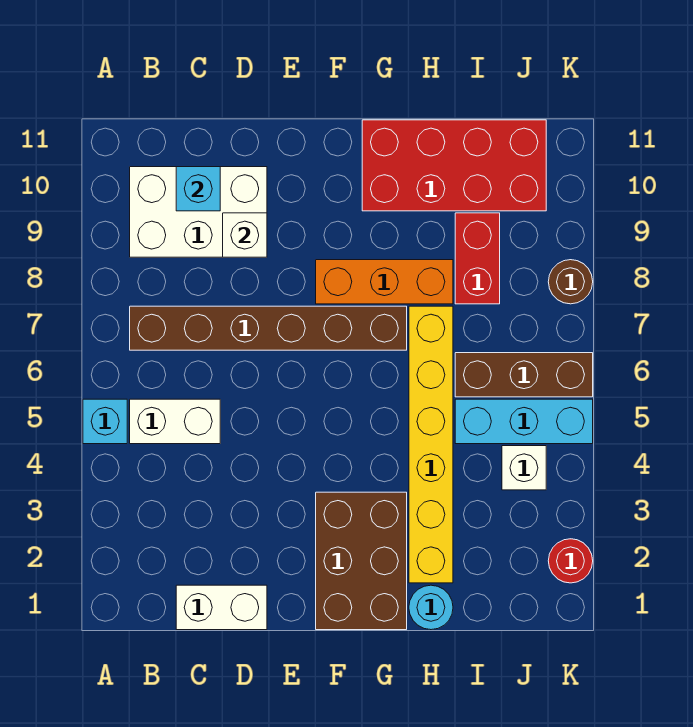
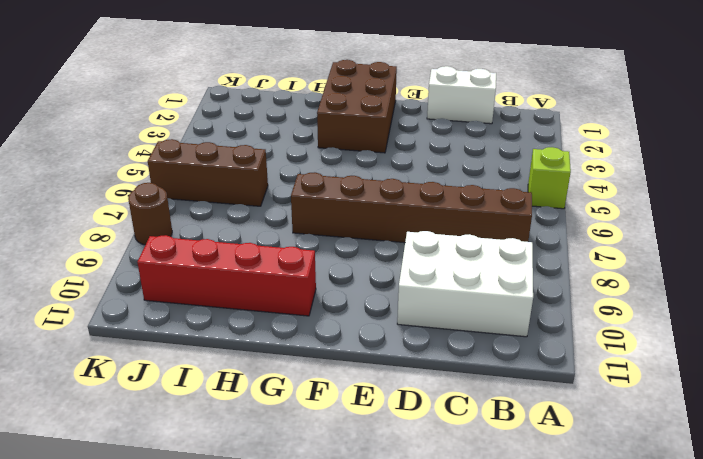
lime 1x1 brick [528,147,571,209] -> cyan 1x1 brick [83,399,127,444]
red 1x4 brick [137,235,316,316] -> red 2x4 brick [362,120,546,211]
none -> white 1x2 brick [130,399,220,444]
none -> orange 1x3 brick [316,260,453,304]
none -> cyan 1x1 round brick [409,585,453,630]

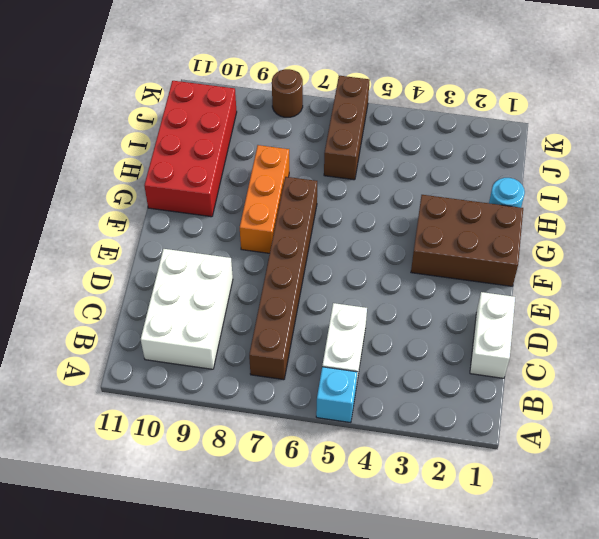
none -> yellow 1x6 brick [409,306,453,583]
none -> cyan 1x3 brick [455,399,593,444]
none -> red 1x2 brick [455,213,500,304]

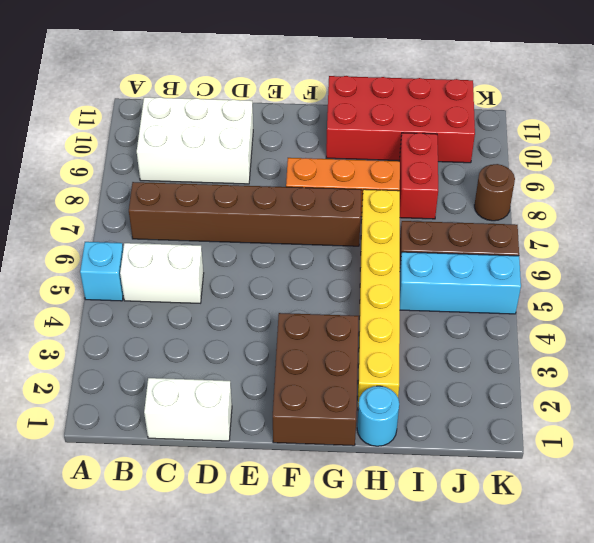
none -> white 1x1 brick [502,446,546,490]
none -> red 1x1 round brick [548,539,593,583]
none -> cyan 1x1 brick [176,167,220,211]

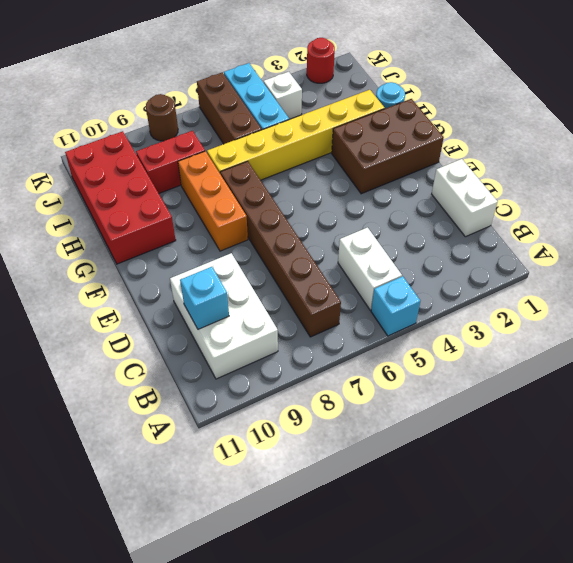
none -> white 1x1 brick [223,213,267,257]

